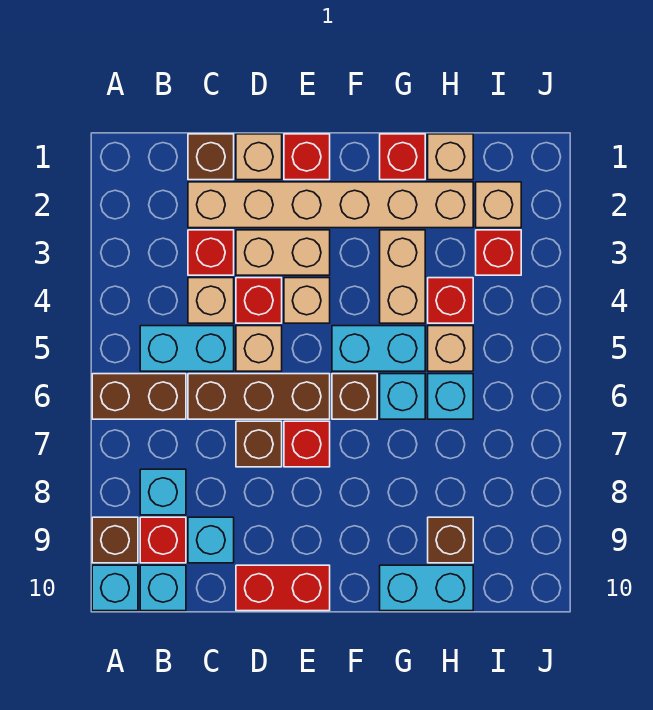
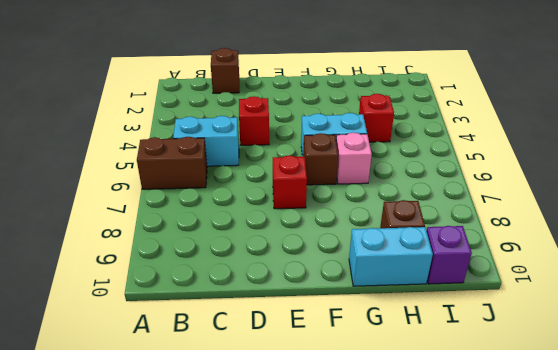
pink 1x1 brick [336,133,372,184] -> cyan 1x1 brick [380,374,425,419]
purple 1x1 brick [427,226,472,284] -> none
none -> brown 1x1 brick [92,517,138,563]
none -> cyan 1x1 brick [92,565,138,611]
none -> cyan 1x1 brick [140,469,186,515]
none -> red 1x1 brick [140,517,186,563]

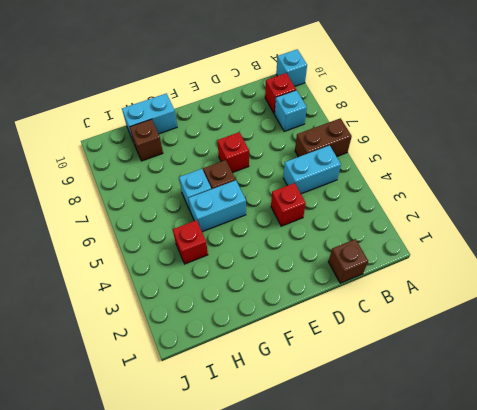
none -> brown 1x1 brick [92,517,138,563]
none -> cyan 1x1 brick [140,565,186,611]
none -> tan 1x6 brick [188,182,473,228]
none -> red 1x1 brick [188,230,234,275]

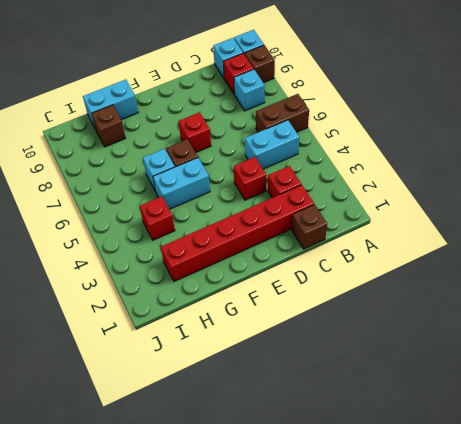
red 1x6 brick [161,185,314,281] -> tan 1x6 brick [188,182,473,228]
none -> tan 1x1 brick [188,278,234,323]
none -> brown 1x3 brick [188,374,330,419]
none -> cyan 1x1 brick [188,517,234,563]
none -> tan 1x1 brick [236,134,282,180]

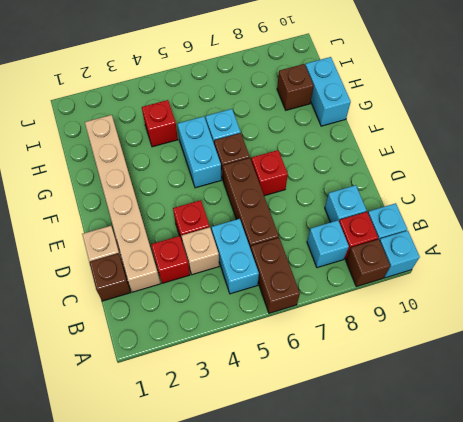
none -> tan 1x2 brick [236,230,330,275]
none -> tan 1x1 brick [236,326,282,371]
none -> brown 1x1 brick [236,421,282,467]
none -> red 1x2 brick [236,565,330,611]

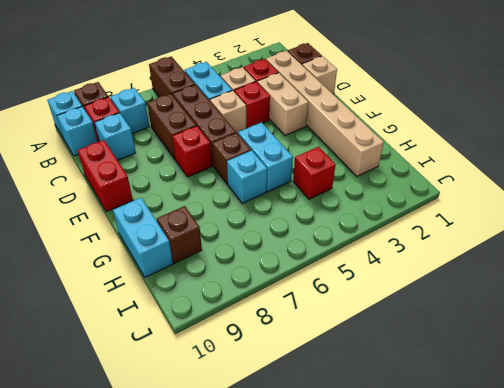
brown 1x2 brick [147,94,196,159] -> brown 1x1 brick [236,421,282,467]
none -> red 1x1 brick [284,134,330,180]
none -> tan 1x1 brick [284,278,330,323]
none -> red 1x1 brick [380,134,425,180]
none -> tan 1x2 brick [380,230,425,323]

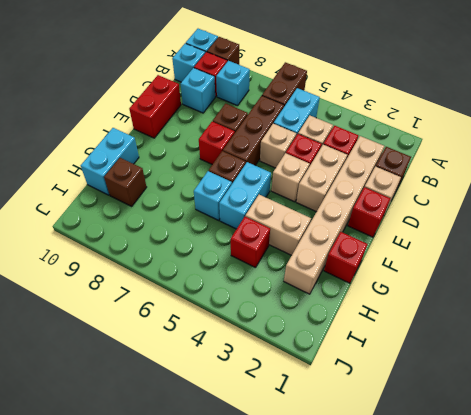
none -> tan 1x1 brick [428,134,473,180]
none -> tan 1x1 brick [428,326,473,371]
none -> cyan 1x1 brick [428,374,473,419]
none -> tan 1x1 brick [476,182,521,228]

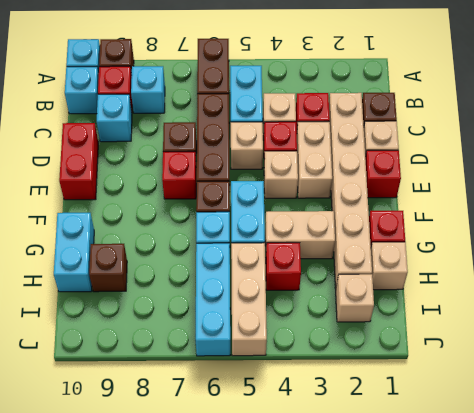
tan 1x3 brick [231,243,267,356] -> tan 1x1 brick [428,326,473,371]
cyan 1x3 brick [196,243,230,356] -> cyan 1x1 brick [428,374,473,419]
none -> red 1x1 brick [476,230,521,275]

